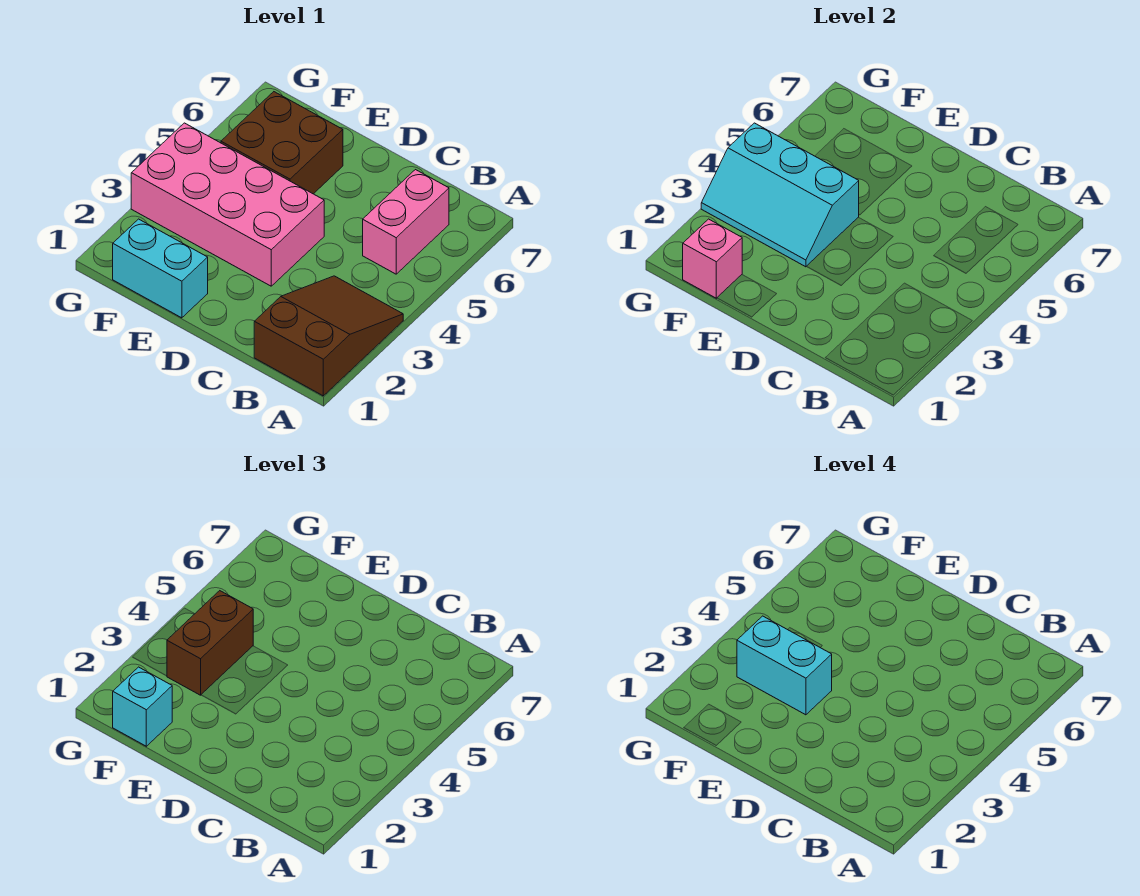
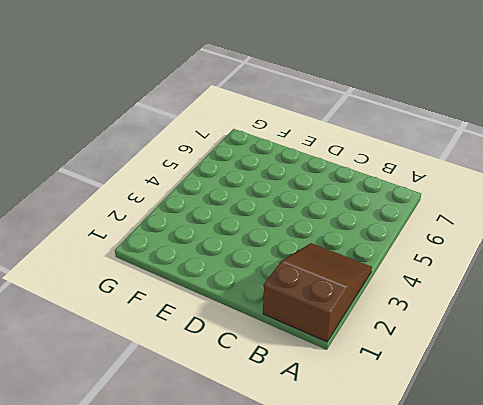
none -> pink 1x2 brick [363,170,449,274]
none -> pink 2x4 brick [131,123,324,286]

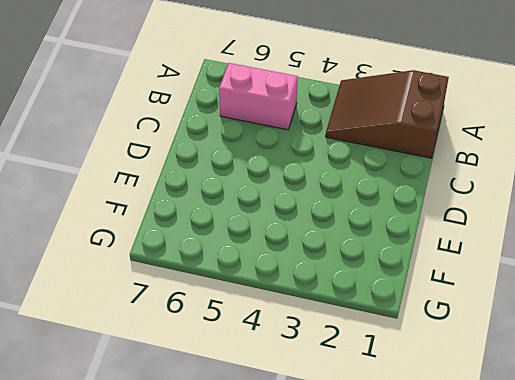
none -> pink 2x4 brick [131,123,324,286]
none -> cyan 1x2 brick [113,219,208,318]

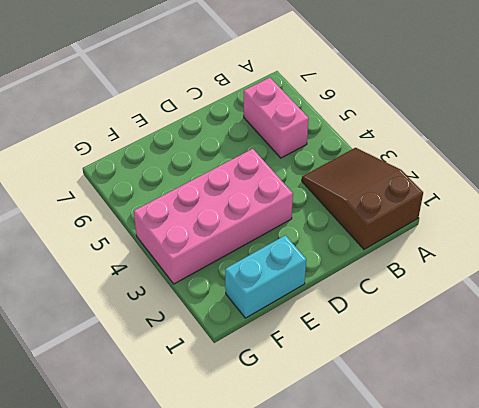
none -> brown 2x2 brick [221,92,343,194]
none -> cyan 2x3 slope [701,123,859,267]

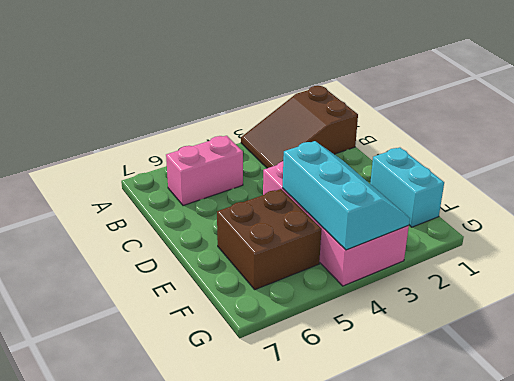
none -> pink 1x1 brick [683,219,742,298]
none -> cyan 1x1 brick [113,667,172,746]

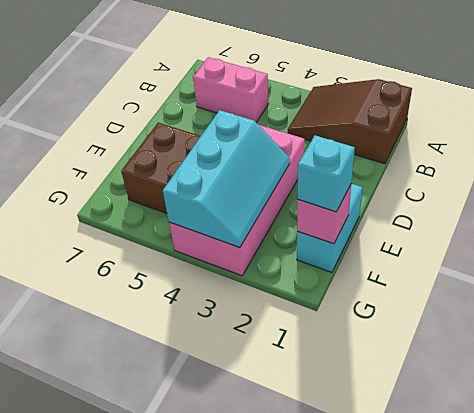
none -> brown 1x2 brick [167,591,253,695]
none -> cyan 1x2 brick [737,616,832,715]

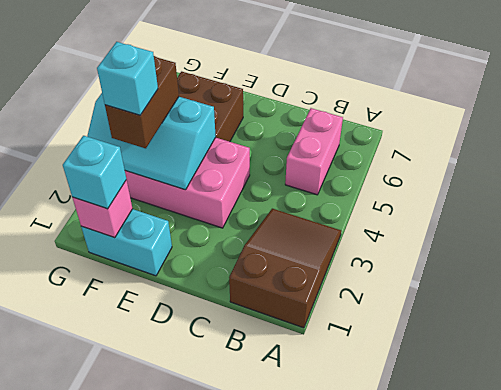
cyan 1x1 brick [97,42,158,115] -> cyan 1x2 brick [737,616,832,715]

